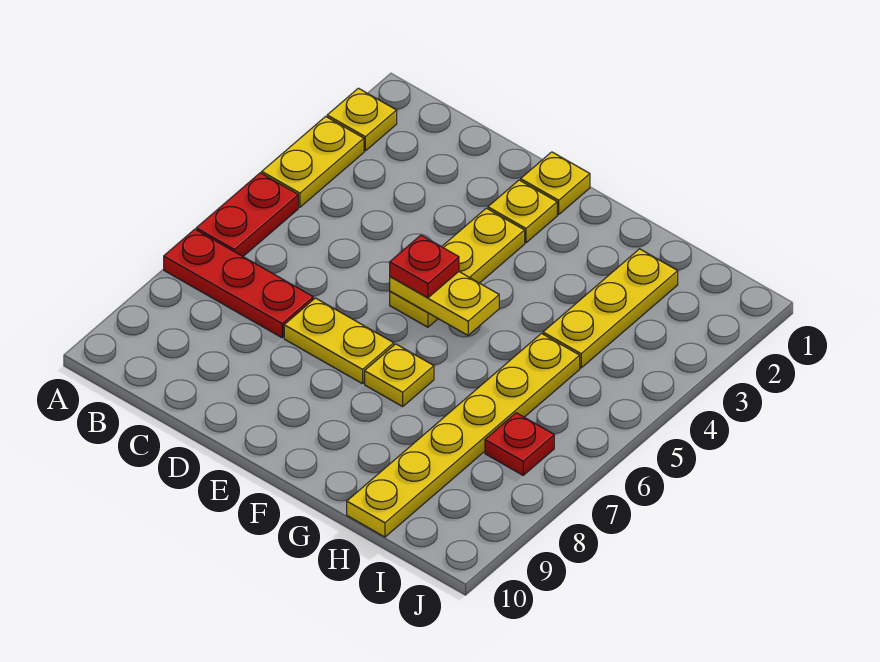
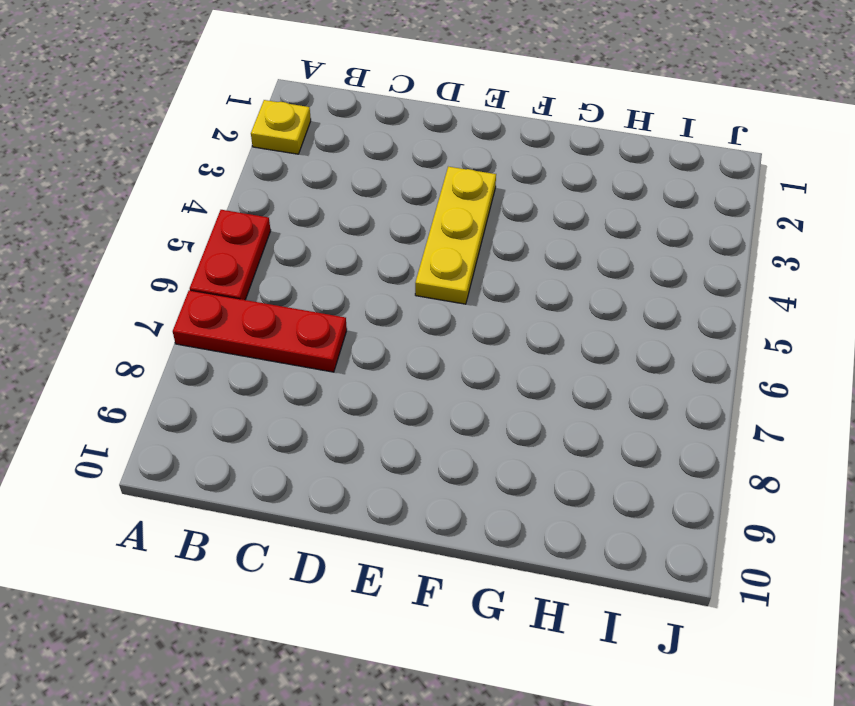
none -> yellow 1x2 plate [262,116,364,207]
none -> yellow 1x2 plate [284,298,394,384]
none -> yellow 1x1 plate [521,152,590,214]

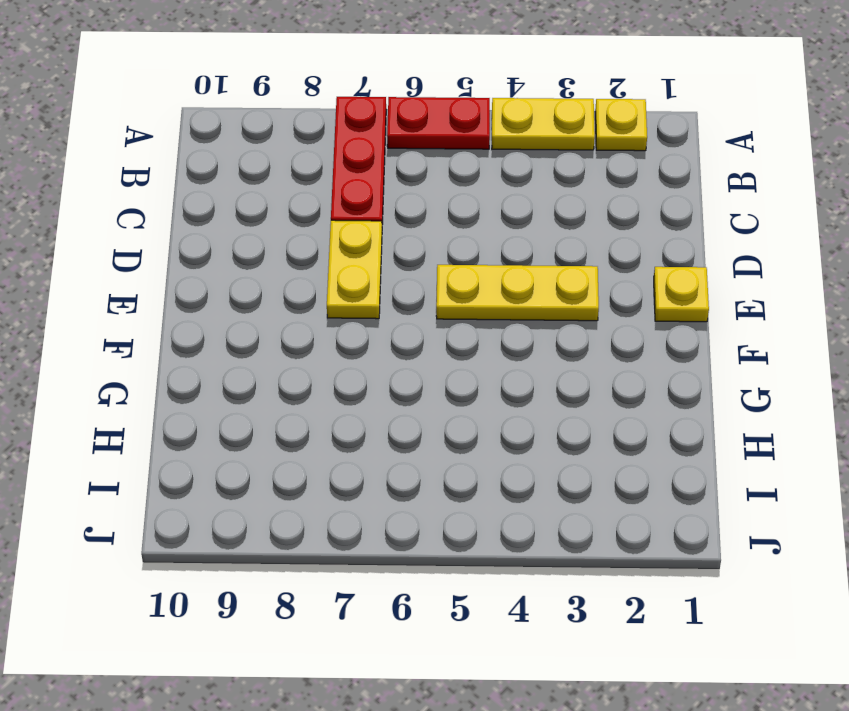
none -> yellow 1x1 plate [488,180,557,243]
none -> yellow 1x1 plate [365,344,434,406]
none -> yellow 1x3 plate [543,249,678,368]

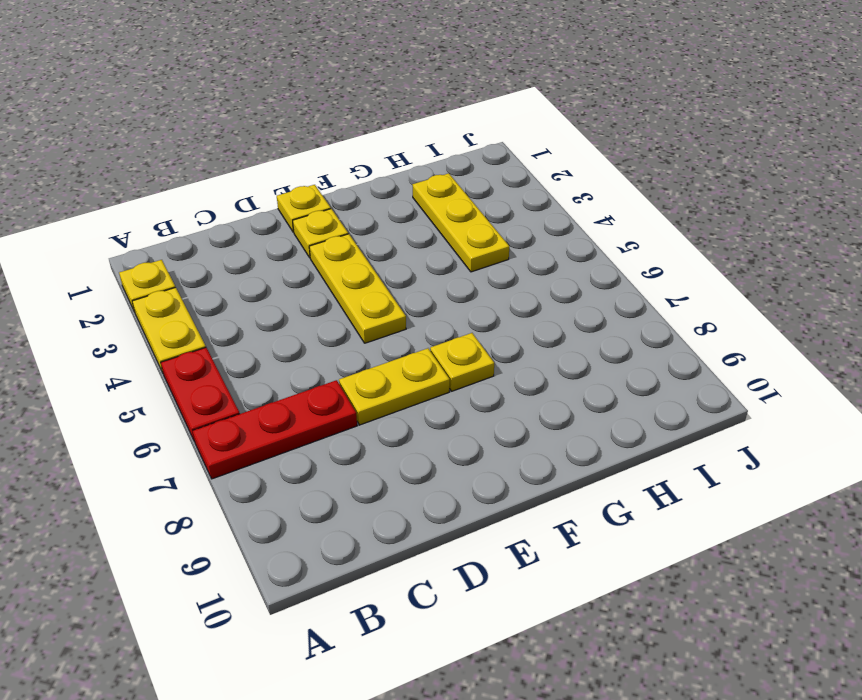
none -> yellow 1x6 plate [347,334,580,537]
none -> red 1x1 plate [485,413,554,475]
none -> yellow 1x2 plate [390,272,499,335]

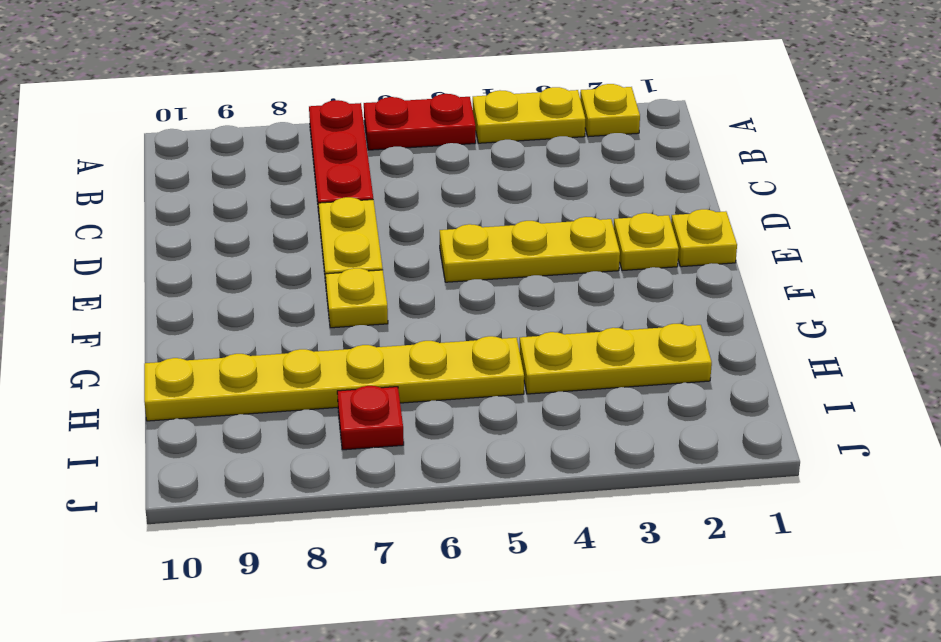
none -> yellow 1x2 plate [390,272,499,335]
none -> red 1x1 plate [390,235,459,298]

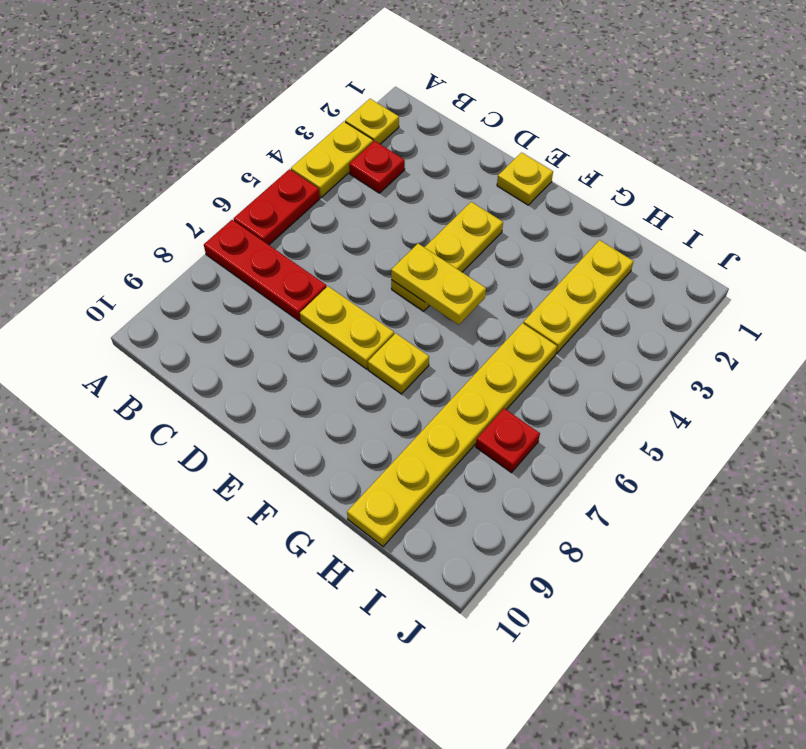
red 1x1 plate [349,141,405,193] -> red 1x1 plate moved to [390,235,459,298]
none -> yellow 1x1 plate [488,180,557,243]

